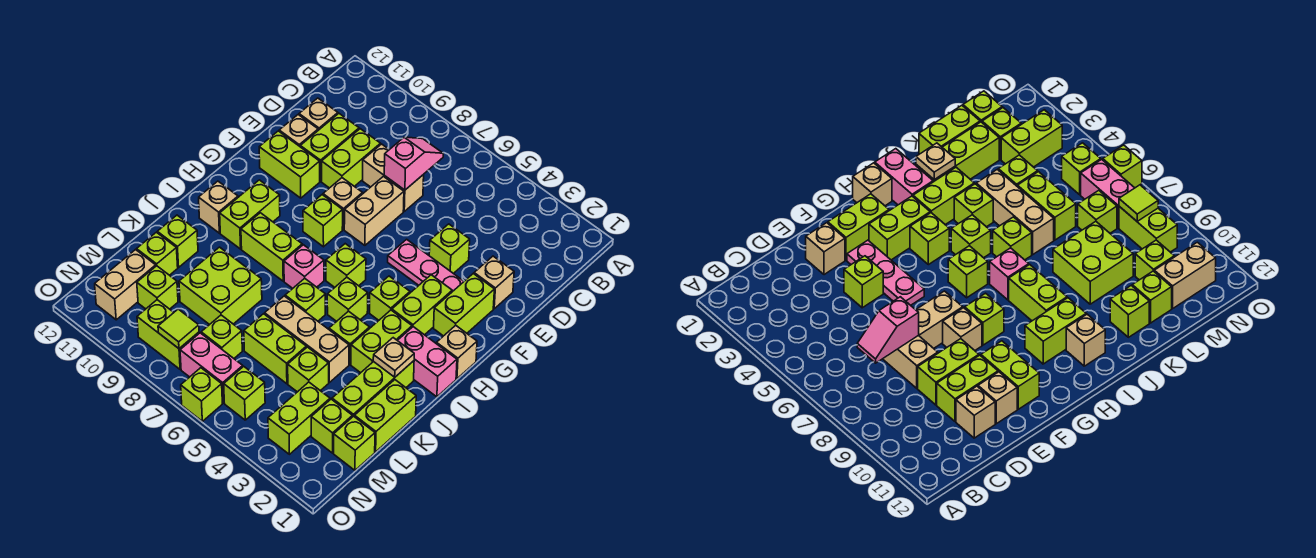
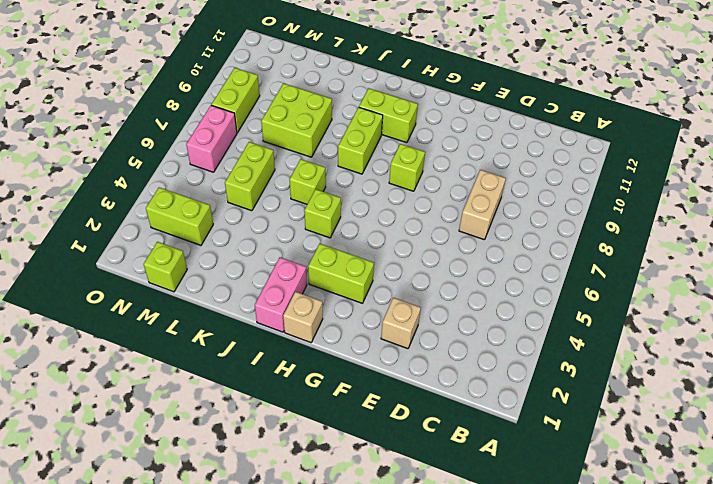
none -> lime 1x2 brick [322,129,380,188]
none -> lime 1x2 brick [300,114,359,181]
none -> tan 1x1 brick [299,98,338,130]
none -> lime 1x1 brick [429,224,470,274]

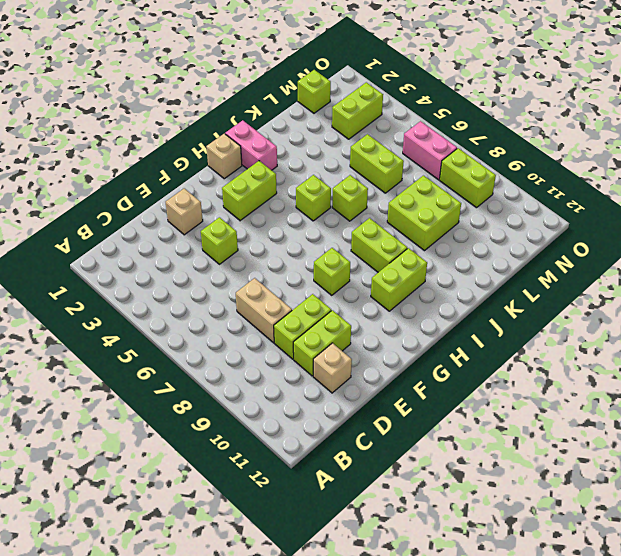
none -> tan 1x2 brick [344,176,404,245]
none -> tan 1x1 brick [279,115,318,146]
none -> lime 1x2 brick [434,274,494,336]
none -> pink 1x3 plate [388,239,464,292]

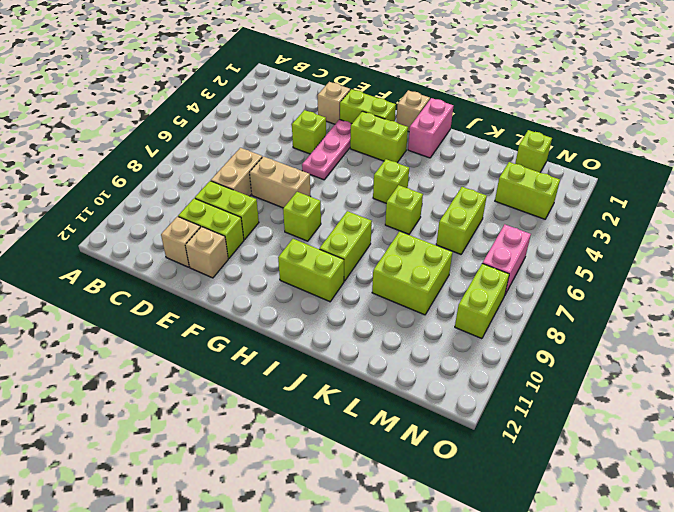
none -> tan 1x1 brick [323,178,363,230]
none -> lime 1x2 brick [259,131,320,198]
none -> lime 1x1 brick [370,276,410,320]
none -> lime 1x1 brick [326,244,366,287]

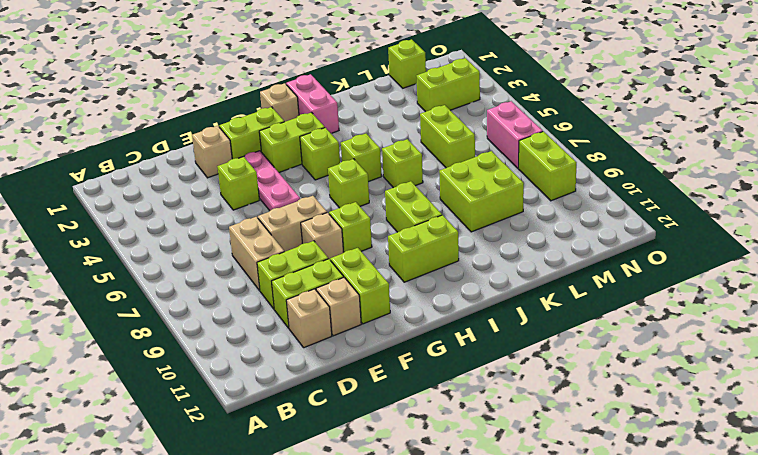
none -> lime 1x2 brick [351,310,412,373]
none -> pink 1x1 brick [284,245,324,288]
none -> tan 1x1 brick [199,181,238,233]
none -> lime 1x3 brick [332,361,414,417]

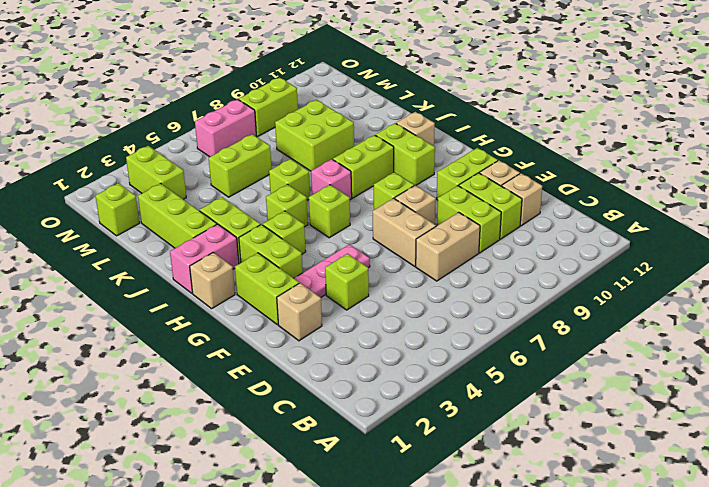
none -> lime 1x1 brick [329,311,370,364]
none -> lime 1x2 brick [355,380,416,452]
none -> tan 1x3 brick [265,296,349,382]
none -> lime 1x1 brick [157,215,198,267]

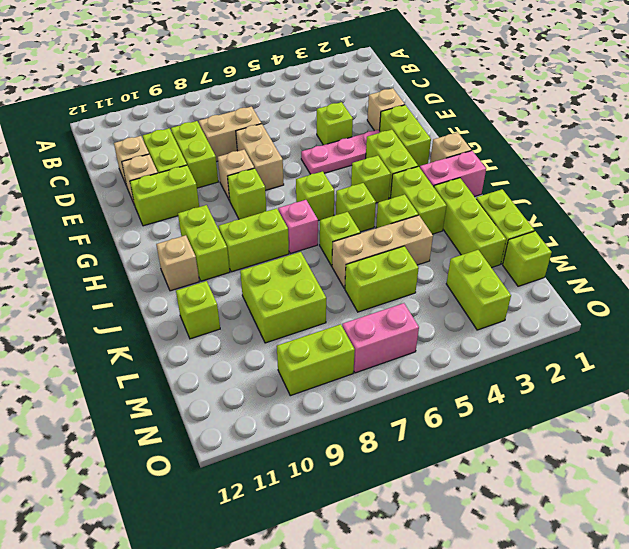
none -> lime 1x1 brick [288,347,329,392]
none -> lime 1x1 brick [137,232,178,275]
none -> lime 1x1 brick [311,399,352,453]
none -> lime 1x1 brick [201,315,242,358]

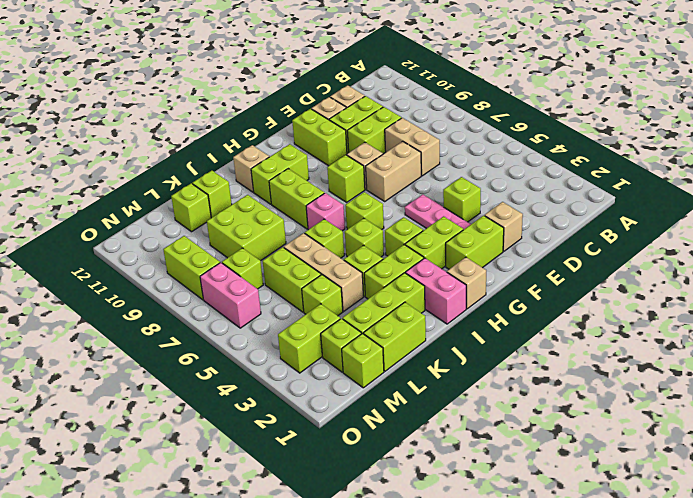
none -> lime 1x1 brick [137,266,178,309]
none -> tan 1x2 brick [95,250,156,320]
none -> lime 1x1 brick [224,366,265,420]
none -> lime 1x1 brick [181,368,222,421]

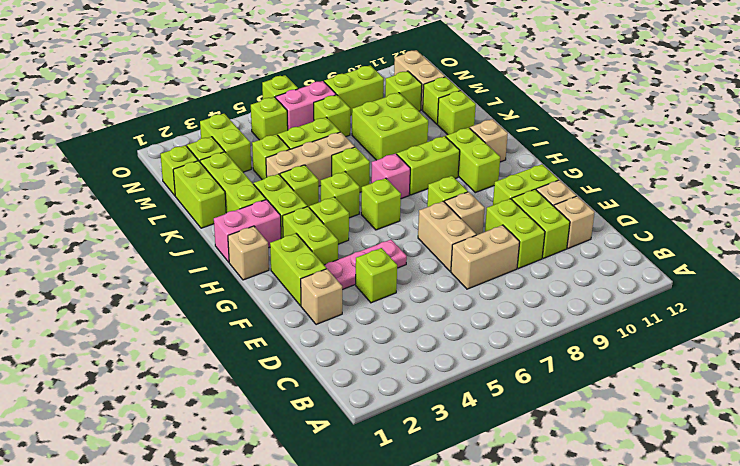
none -> pink 1x2 slope [384,137,443,190]
none -> tan 1x1 plate [373,338,414,377]
none -> lime 1x1 tile [158,309,199,348]

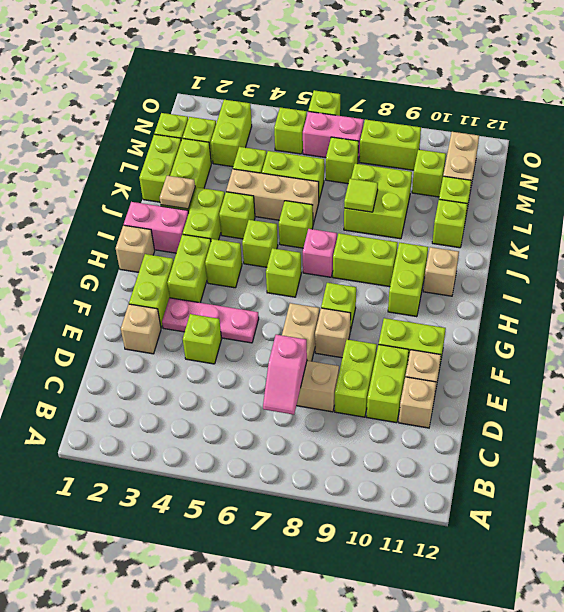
lime 1x1 tile [344,179,378,212] -> lime 1x1 tile moved to [158,309,199,348]

